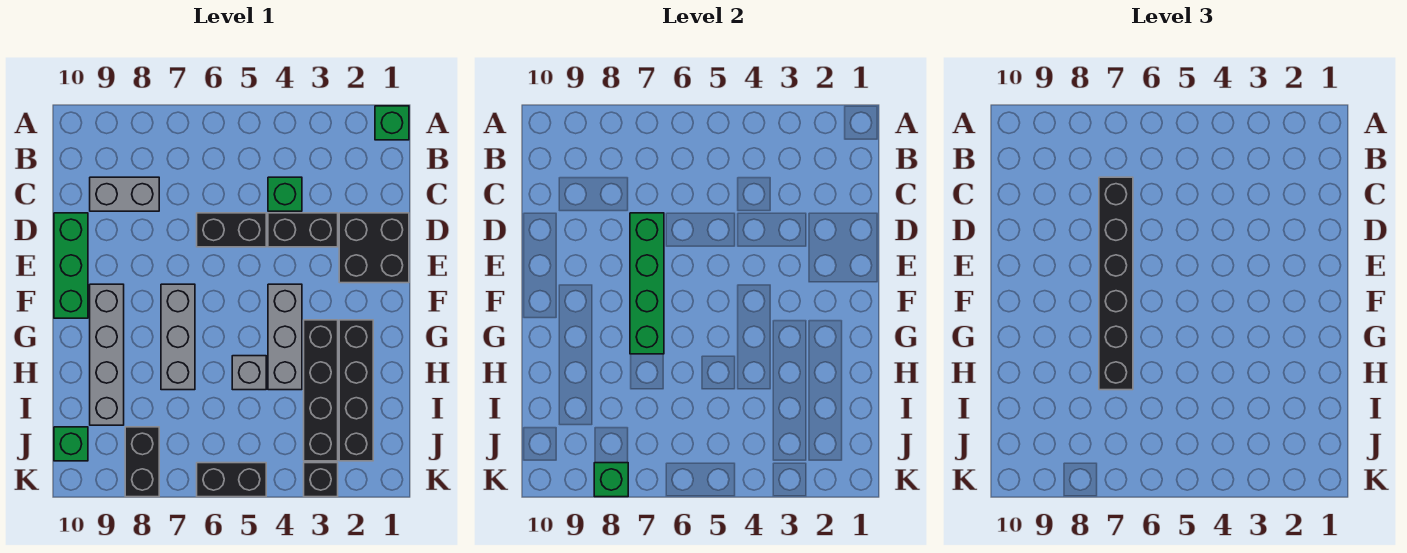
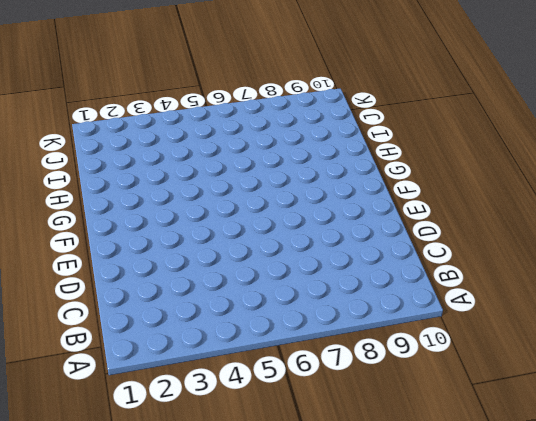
none -> green 1x1 brick [375,106,409,140]
none -> green 1x1 brick [268,177,302,211]
none -> grey 1x2 brick [90,177,159,211]

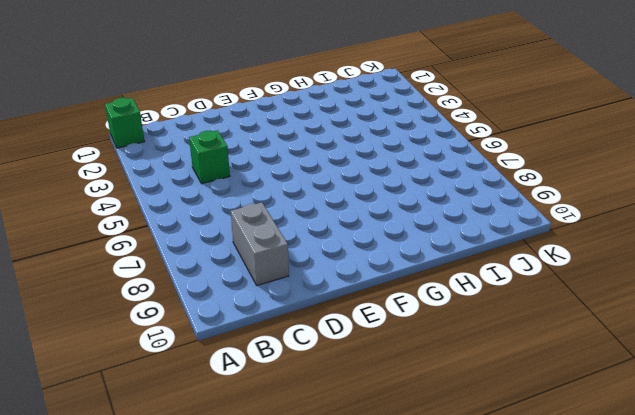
none -> black 2x2 brick [339,213,409,283]
none -> black 1x2 brick [268,213,338,247]
none -> black 1x2 brick [197,213,266,247]

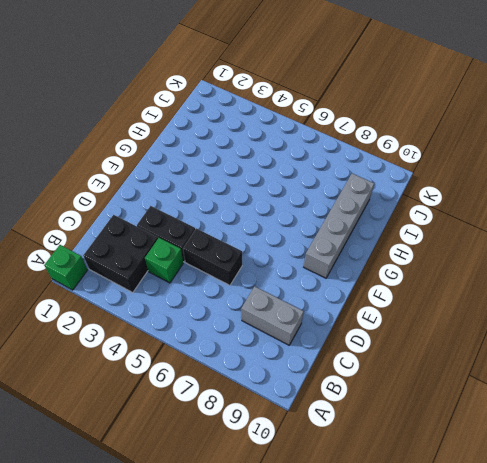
black 2x2 brick [83,215,158,292] -> black 2x2 brick moved to [339,213,409,283]
none -> green 1x3 brick [54,213,88,318]
none -> grey 1x3 brick [268,284,302,390]
none -> grey 1x3 brick [161,284,195,390]

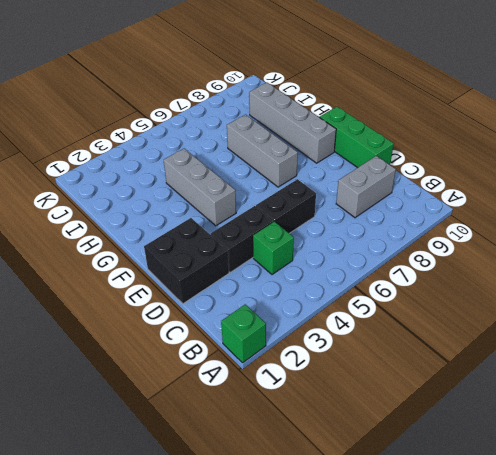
none -> black 1x4 brick [339,320,373,461]
none -> black 1x4 brick [304,320,338,461]
none -> grey 1x1 brick [232,356,266,390]

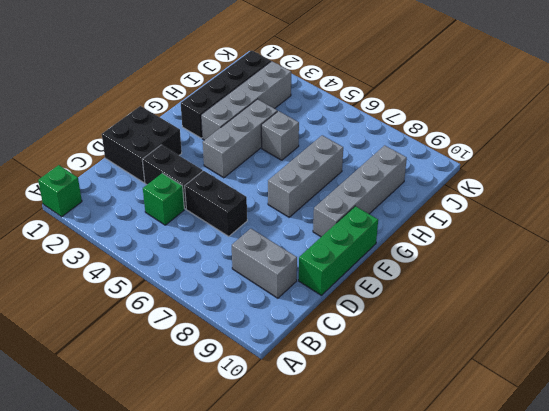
grey 1x4 brick [201,61,291,140] -> black 1x4 brick [304,320,338,461]
none -> black 1x2 brick [125,427,159,497]
none -> green 1x1 brick [54,427,88,461]
none -> black 1x1 brick [304,463,338,497]

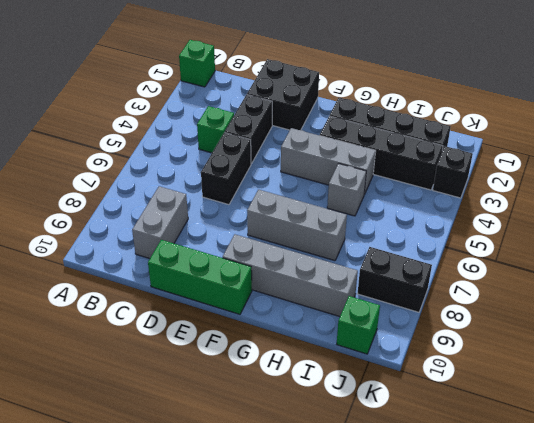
none -> black 1x2 brick [197,463,266,497]
none -> green 1x4 brick [630,213,664,354]
none -> green 1x1 brick [594,463,628,497]

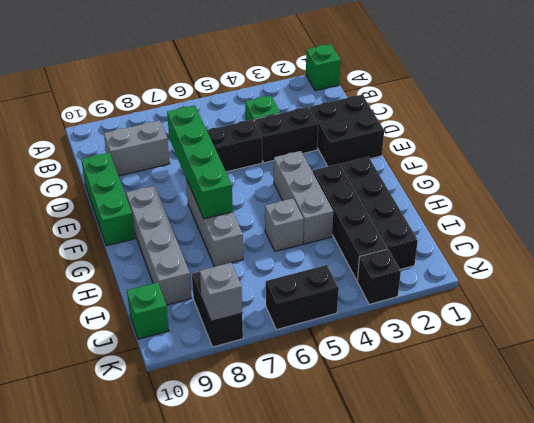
grey 1x1 brick [200,263,242,321] -> green 1x1 brick [594,463,628,497]
none -> black 1x6 brick [1099,177,1133,390]

